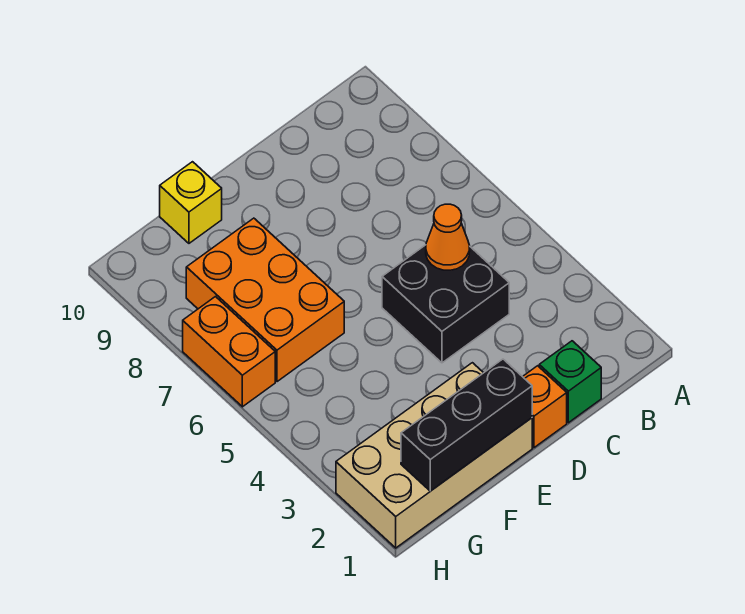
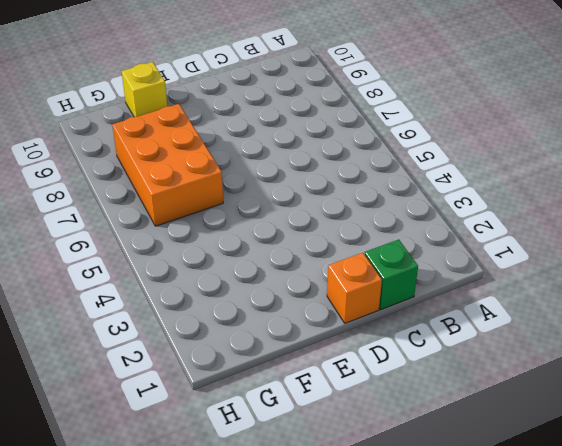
none -> black 2x2 brick [382,245,509,363]
none -> tan 2x4 brick [336,363,532,548]

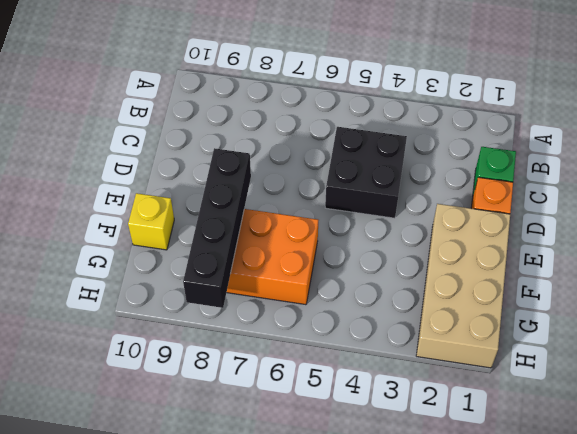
black 1x4 brick [183,148,251,308] -> none
none -> orange 1x2 brick [183,297,275,407]
none -> orange 1x1 cone [426,204,470,270]

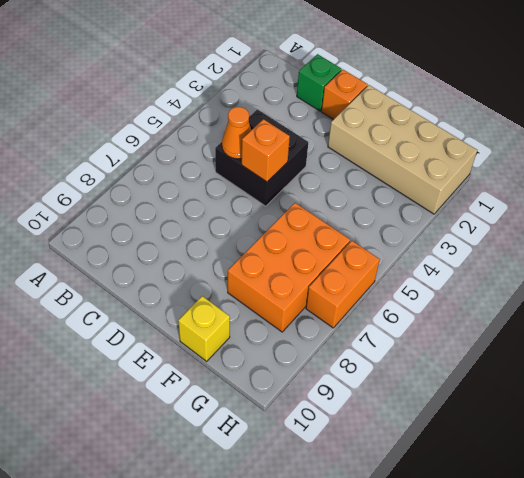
orange 1x1 brick [242,119,290,182] -> none
none -> black 1x3 brick [401,359,532,491]

